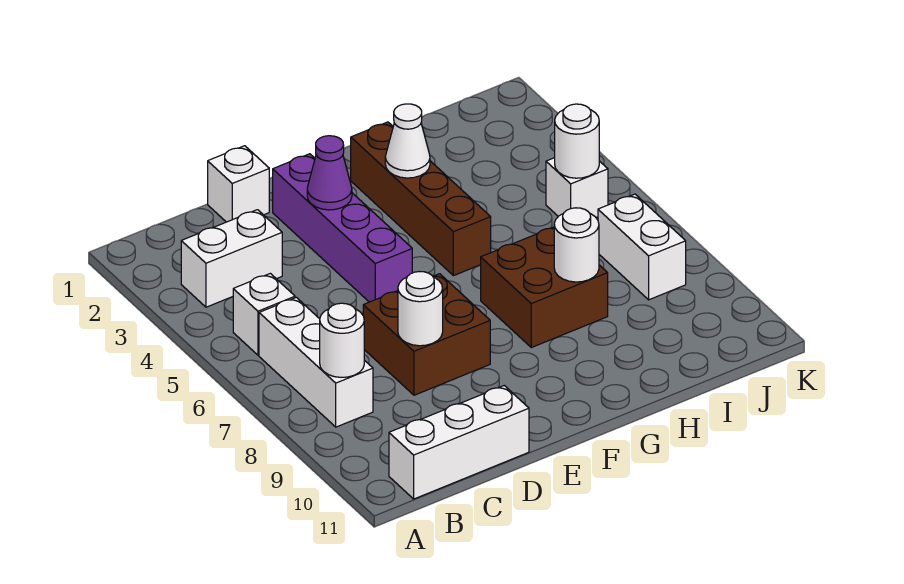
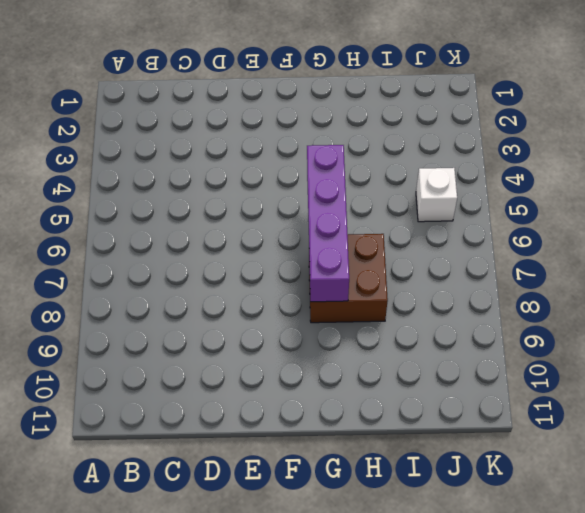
purple 1x4 brick [307,145,349,302] -> purple 1x4 brick moved to [273,154,412,302]
none -> white 1x2 brick [181,210,282,307]
none -> white 1x1 brick [233,273,295,355]
none -> white 1x3 brick [259,297,373,427]

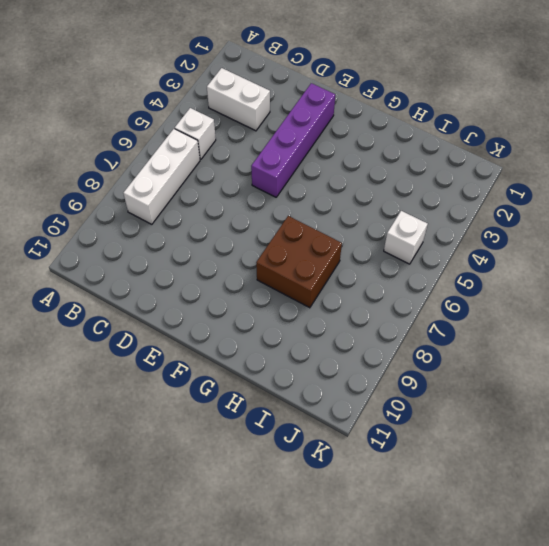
none -> white 1x3 brick [389,386,529,499]
none -> white 1x1 brick [208,146,269,222]
none -> brown 2x2 brick [363,274,490,395]

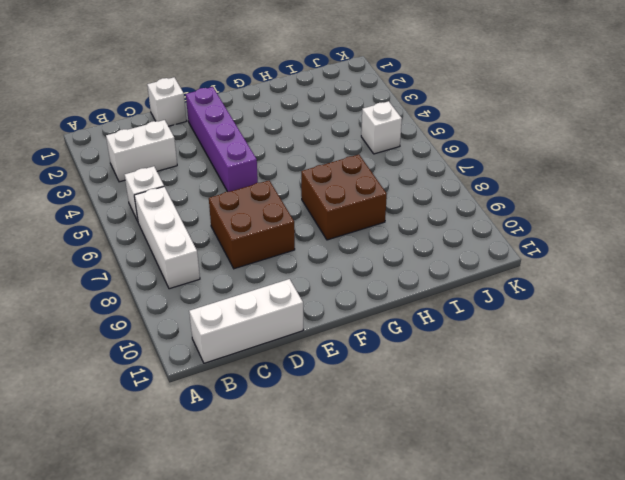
none -> brown 1x4 brick [351,122,491,276]
none -> white 1x2 brick [598,194,686,300]
none -> white 1x1 round brick [320,303,364,377]

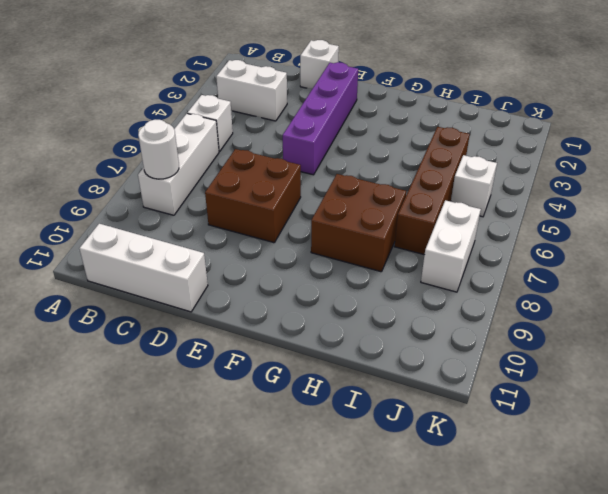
brown 1x4 brick [395,127,470,255] -> brown 1x4 brick moved to [351,122,491,276]
none -> white 1x1 round brick [398,272,443,346]
none -> purple 1x1 cone [307,136,352,210]
none -> white 1x1 cone [385,104,430,178]

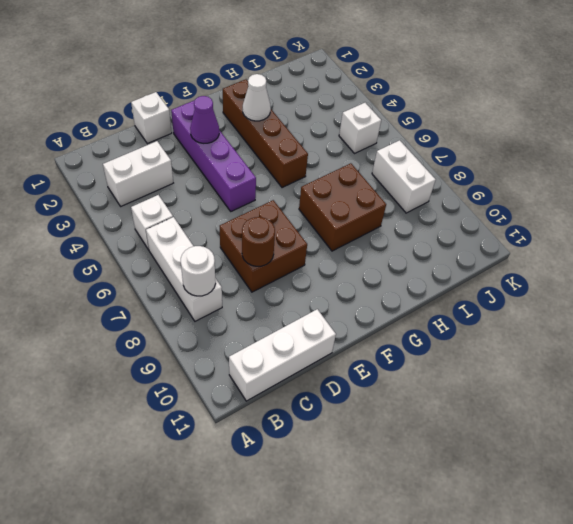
brown 1x1 round brick [242,217,275,266] -> white 1x1 round brick [398,272,443,346]
none -> white 1x1 round brick [554,208,599,282]
none -> white 1x1 round brick [555,104,599,178]

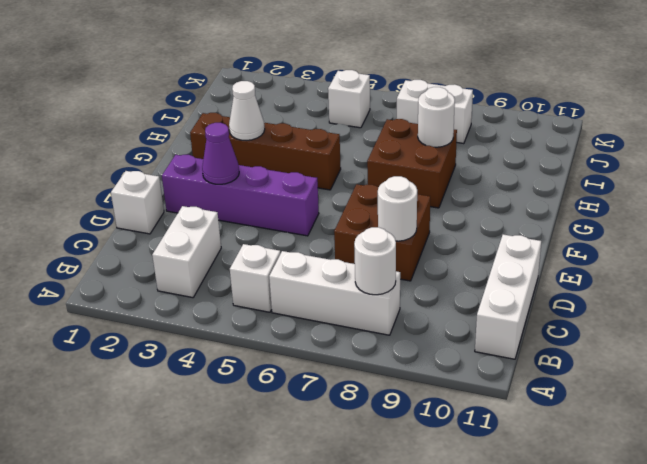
none -> white 1x1 round brick [555,104,599,178]

